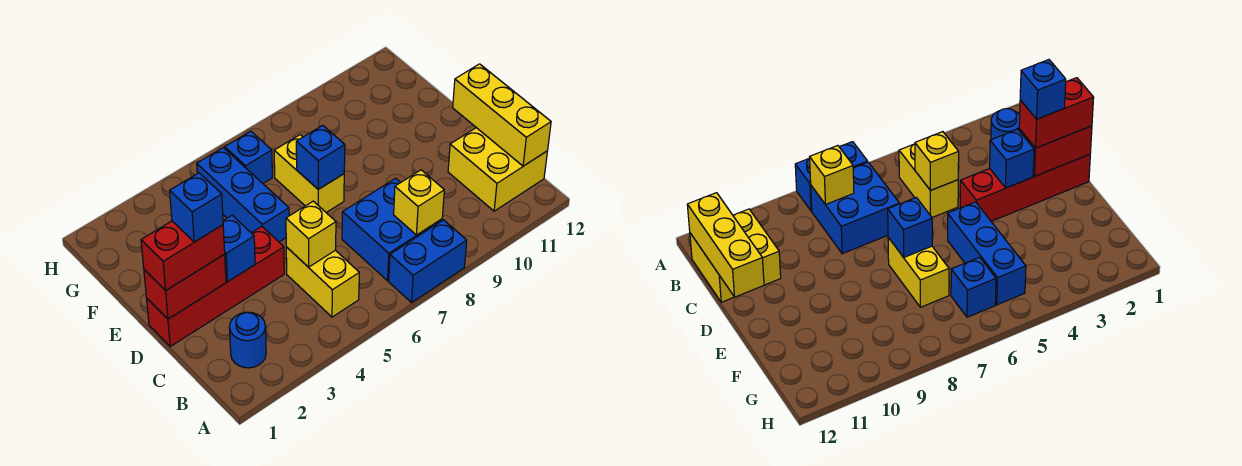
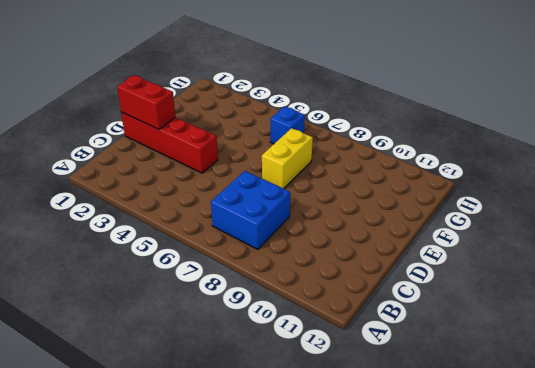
none -> blue 1x2 brick [389,220,467,303]
none -> blue 1x1 round brick [229,312,266,368]
none -> yellow 1x2 brick [286,247,359,317]

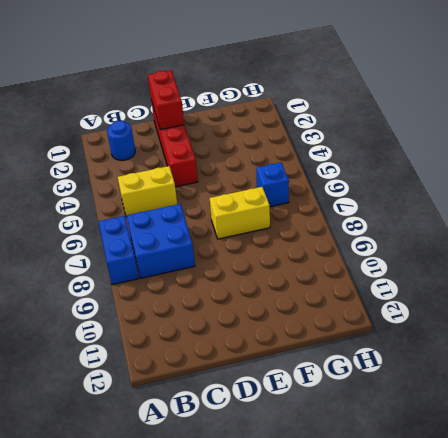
none -> yellow 2x2 brick [448,128,547,211]
none -> blue 1x3 brick [197,148,289,242]
none -> yellow 1x1 brick [394,170,444,235]

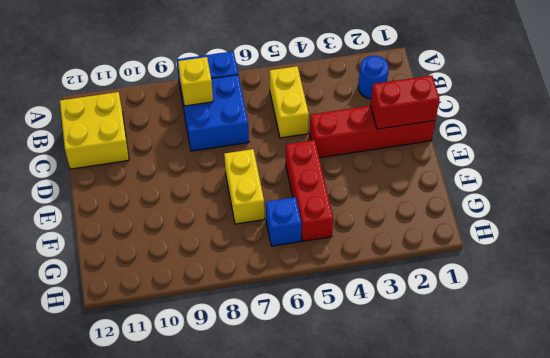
red 1x3 brick [286,140,333,241] -> blue 1x3 brick [197,148,289,242]
none -> yellow 1x3 brick [453,64,551,166]
none -> yellow 1x1 brick [286,201,336,267]
none -> blue 1x1 brick [223,215,255,282]

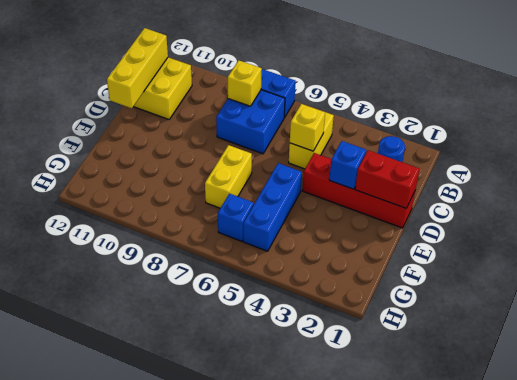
none -> blue 1x1 brick [296,125,345,189]
none -> red 1x2 brick [141,221,225,291]
none -> blue 1x1 brick [170,173,223,242]

